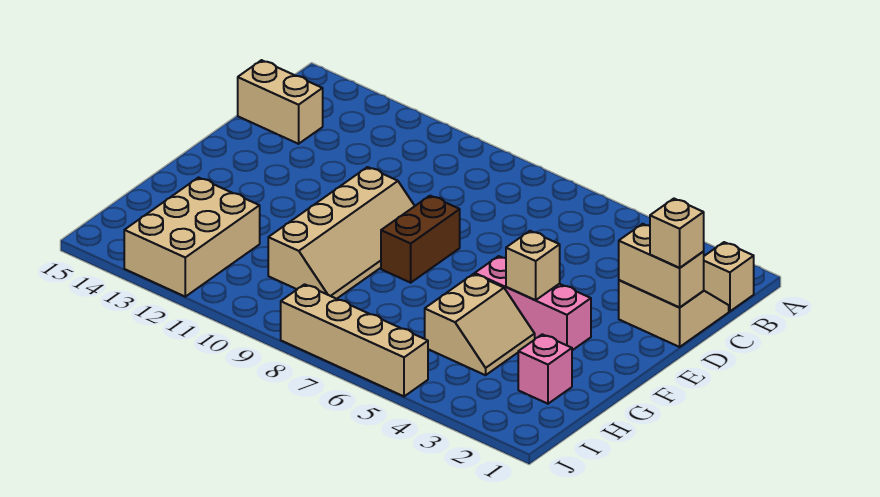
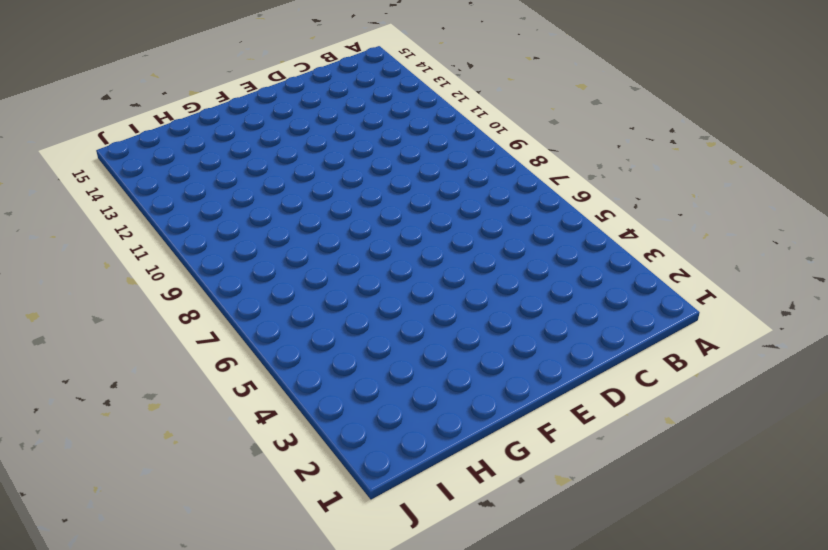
none -> tan 1x1 brick [704,242,754,311]
none -> tan 2x2 slope [619,280,729,347]
none -> tan 1x2 brick [238,60,323,144]

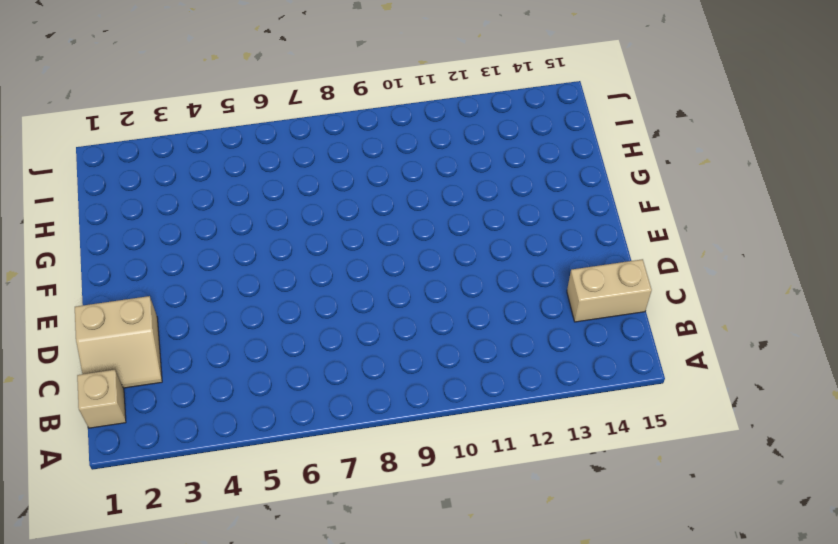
none -> brown 1x2 brick [381,196,460,283]
none -> tan 2x4 slope [268,167,414,299]
none -> pink 1x3 brick [475,256,591,350]

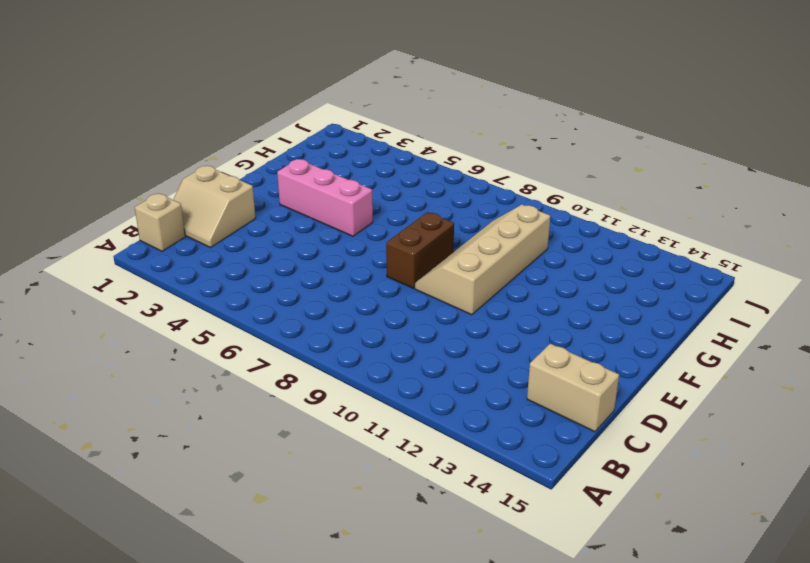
none -> tan 2x2 slope [425,274,535,375]
none -> pink 1x1 brick [518,334,572,404]
none -> tan 2x3 brick [124,178,260,297]

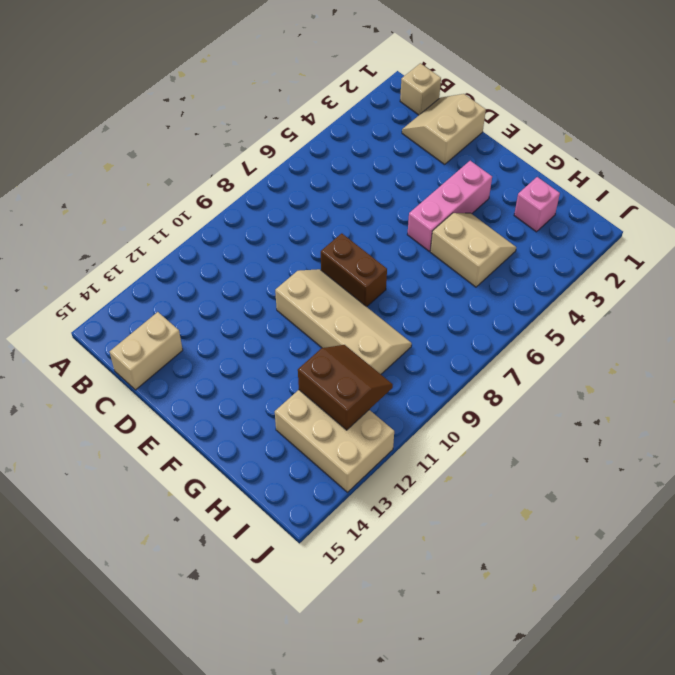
brown 2x2 slope [298,345,393,430] -> none
none -> tan 1x4 brick [281,284,428,396]
none -> tan 1x2 brick [619,224,704,308]
none -> tan 1x1 brick [506,231,560,300]

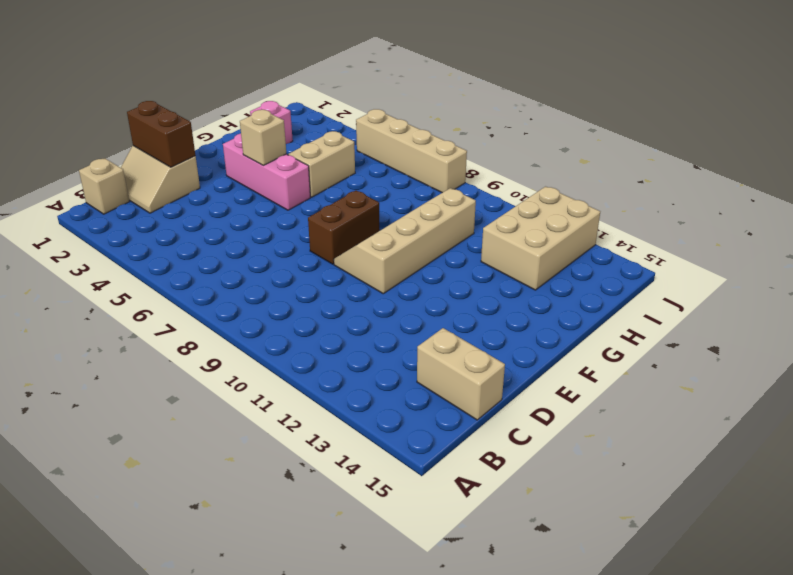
brown 1x2 brick [127,101,195,167] -> tan 1x2 brick [619,224,704,308]
none -> tan 1x1 brick [650,199,704,268]

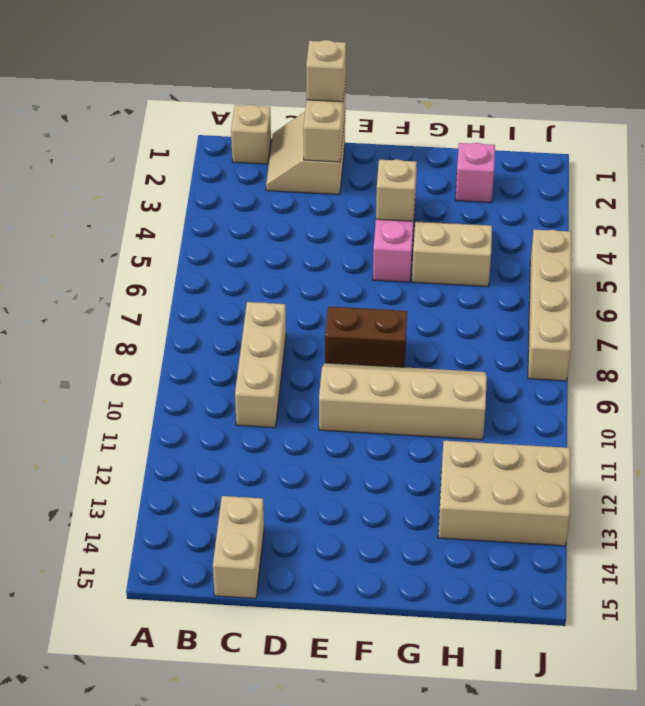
tan 1x3 brick [235,302,286,428] -> none

